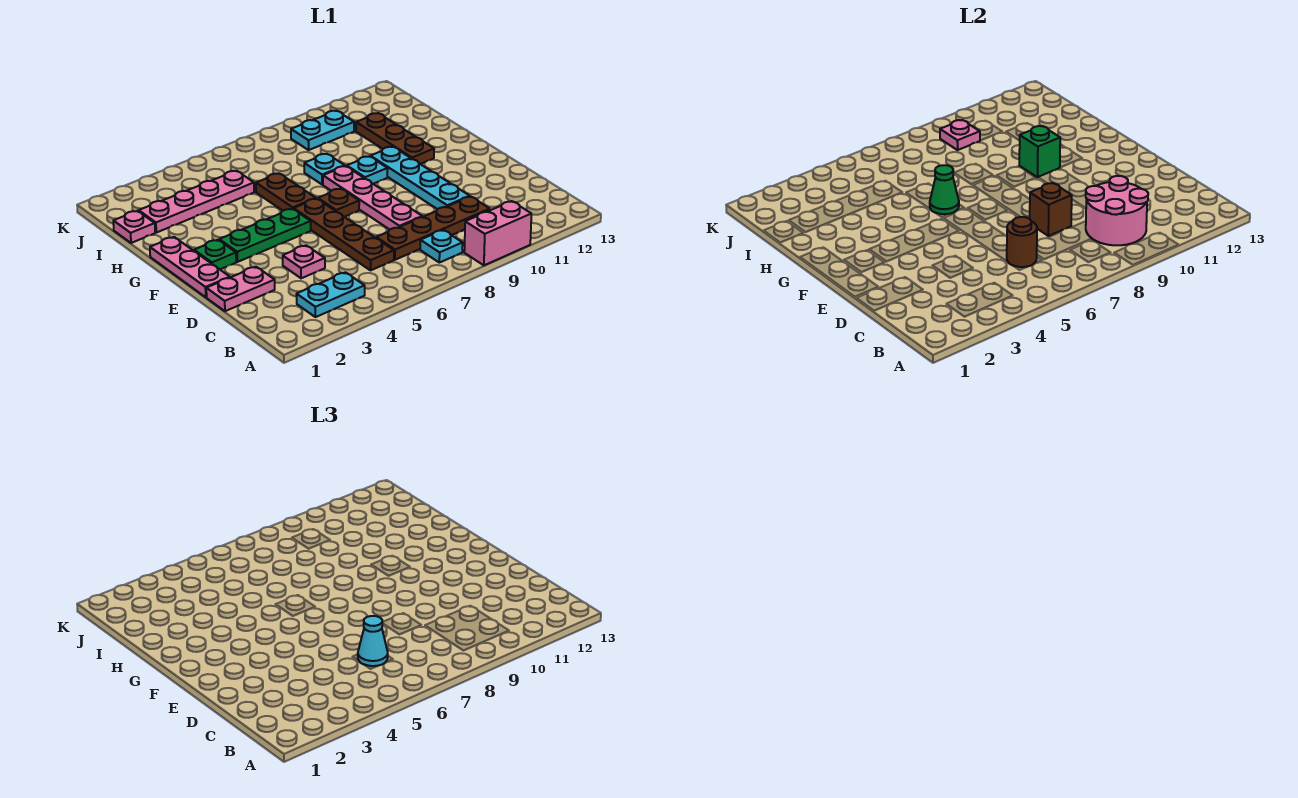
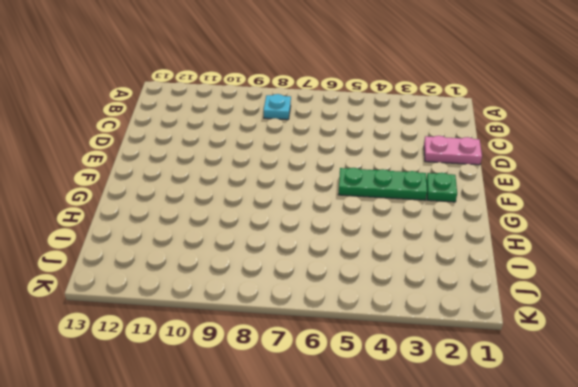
none -> pink 1x2 brick [464,201,531,265]
none -> cyan 1x2 plate [296,272,365,317]
none -> brown 1x4 plate [294,199,394,270]

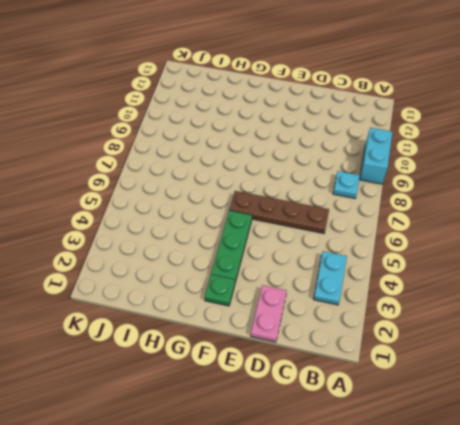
cyan 1x2 brick [360,128,392,184] -> pink 1x2 brick [464,201,531,265]
none -> brown 1x4 plate [376,196,490,260]
none -> pink 1x1 plate [283,245,325,278]
none -> pink 1x4 plate [323,166,422,230]

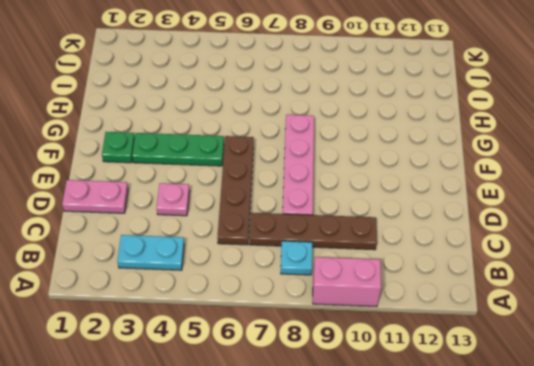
none -> cyan 1x4 plate [370,147,470,209]
none -> pink 1x3 plate [150,237,230,297]
none -> brown 1x1 plate [318,189,359,217]

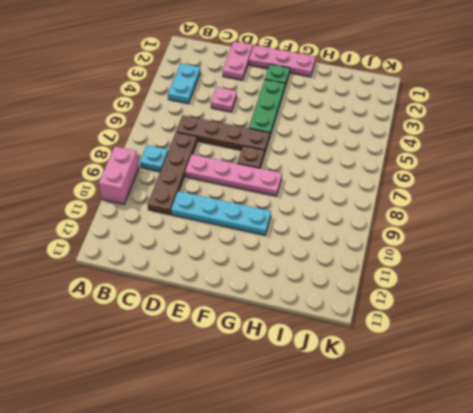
none -> brown 1x2 plate [256,174,316,211]
none -> cyan 1x1 plate [347,156,388,184]
none -> brown 1x3 plate [356,113,434,164]

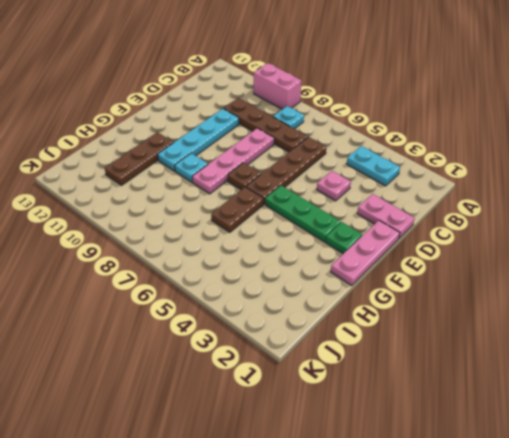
none -> cyan 1x1 plate [304,154,345,185]
none -> pink 1x1 plate [113,211,155,243]
none -> pink 1x4 plate [139,171,254,233]

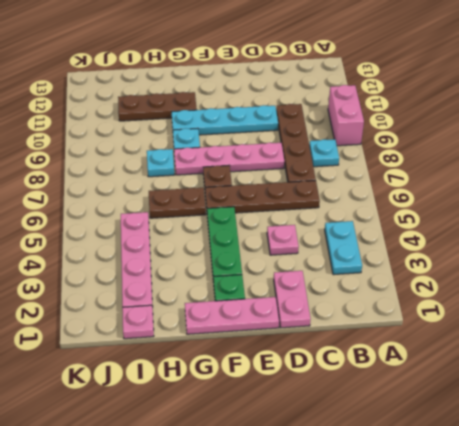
none -> cyan 1x2 plate [291,111,354,150]
none -> pink 2x2 round brick [1086,176,1148,245]
none -> brown 1x1 round brick [1007,217,1037,267]

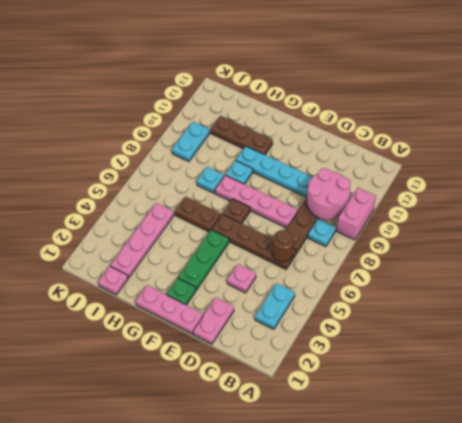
none -> brown 1x1 brick [1030,183,1072,236]
none -> green 1x1 cone [930,165,959,214]
none -> green 1x1 brick [1019,126,1060,177]

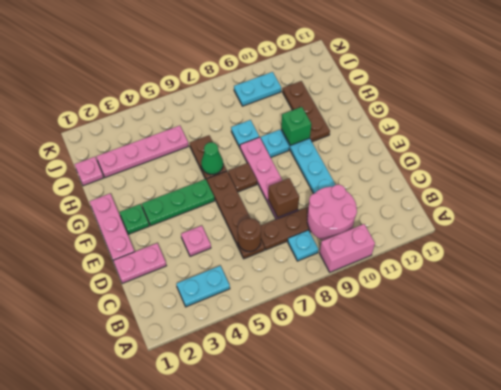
none -> pink 1x1 plate [940,120,980,150]
none -> cyan 1x1 cone [358,616,388,666]

